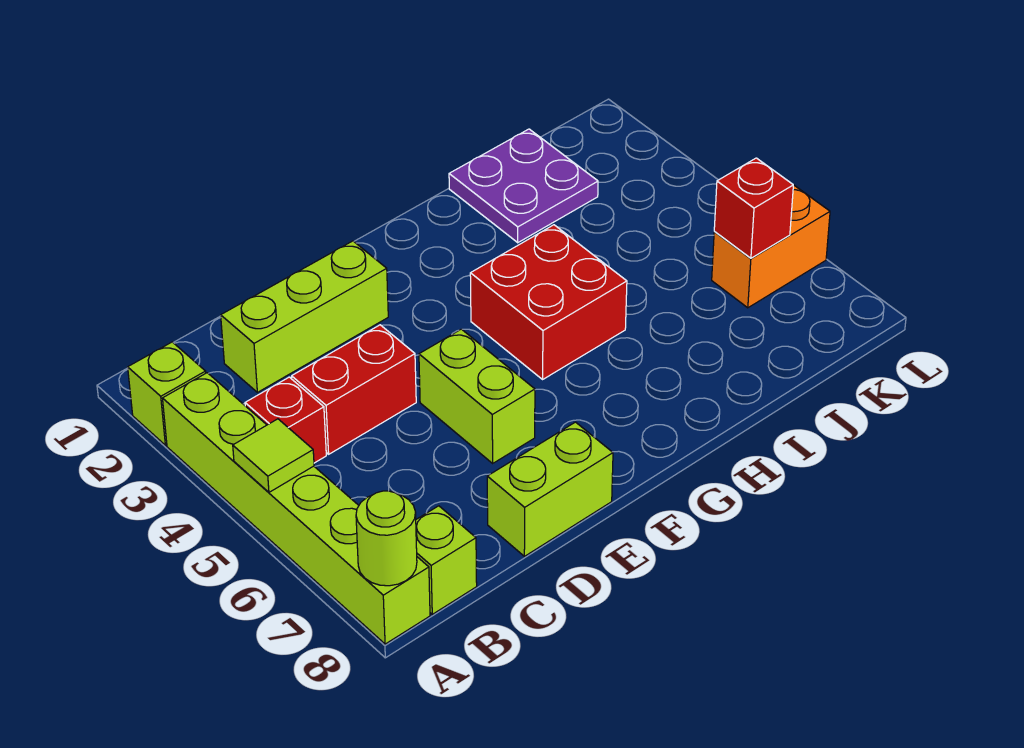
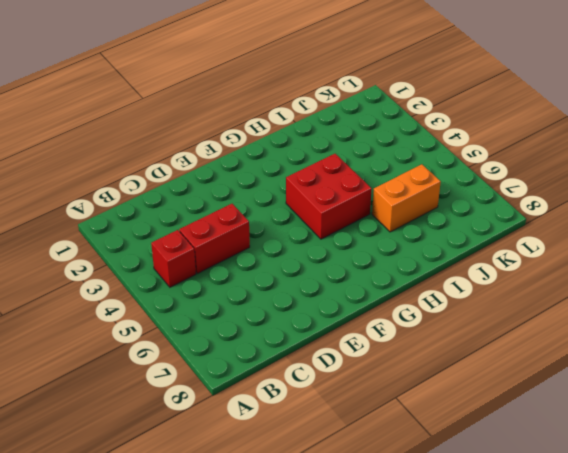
orange 1x2 brick [372,164,441,232] -> orange 1x2 brick moved to [712,185,830,308]
none -> lime 1x1 brick [128,342,206,445]
none -> lime 1x6 brick [162,373,430,644]
none -> lime 1x1 brick [416,506,477,614]

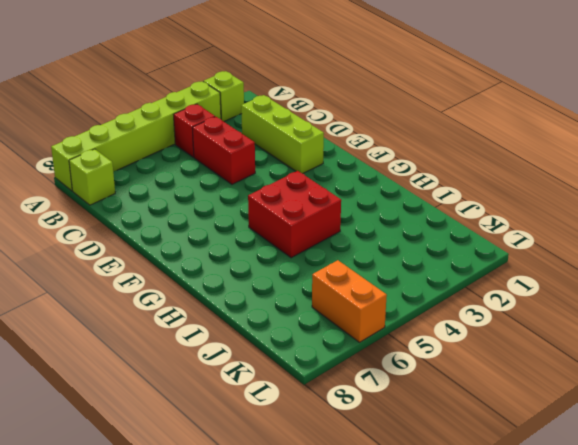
none -> lime 1x2 brick [487,422,613,556]
none -> lime 1x2 brick [419,329,535,463]
none -> purple 2x2 plate [449,129,598,243]

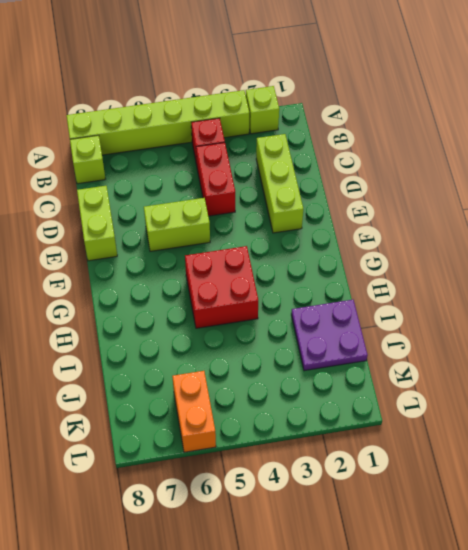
none -> lime 1x1 tile [233,419,314,492]
none -> lime 1x1 round brick [356,491,417,586]
none -> red 1x1 brick [714,158,793,258]

